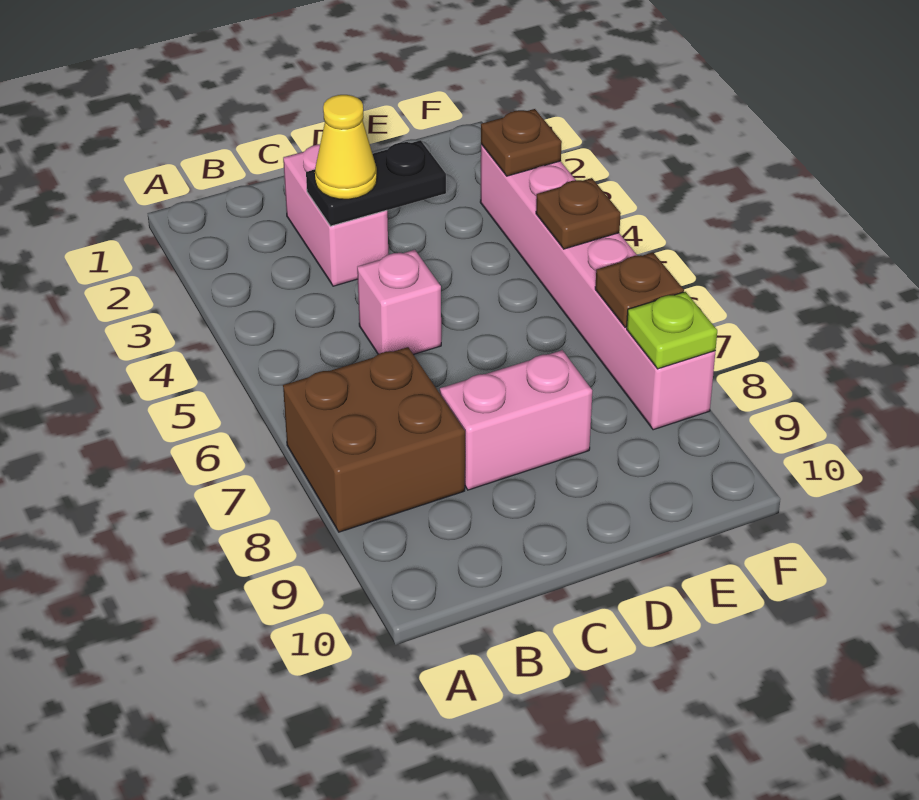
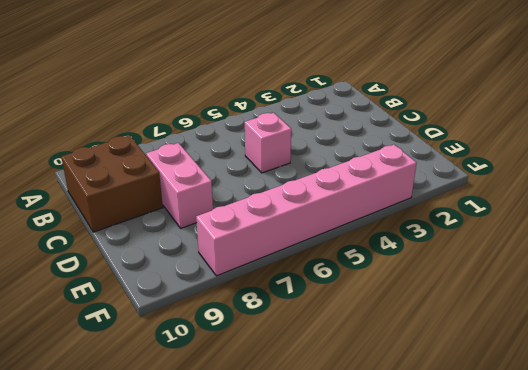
brown 2x2 brick [61,135,163,232] -> brown 2x2 brick moved to [283,347,465,532]
none -> pink 1x2 brick [283,144,388,286]
none -> black 1x2 plate [306,140,446,226]

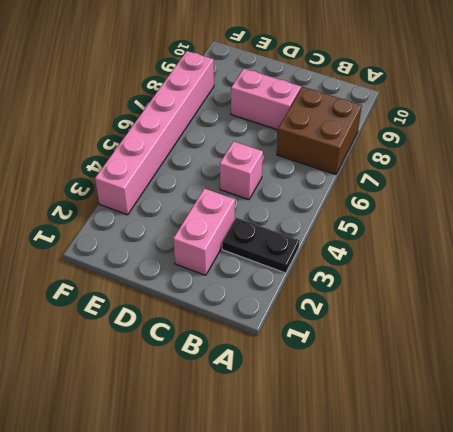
black 1x2 plate [222,218,299,273] -> black 1x2 plate moved to [306,140,446,226]
none -> brown 1x1 plate [481,109,562,176]
none -> brown 1x1 plate [536,178,621,249]

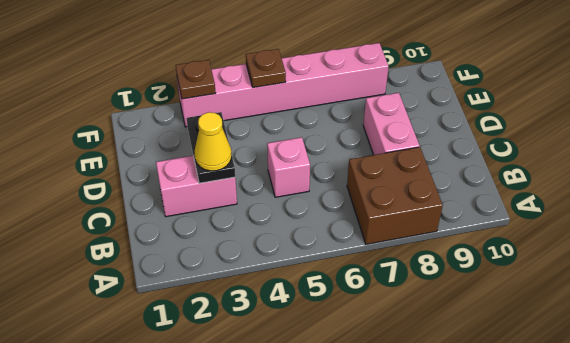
none -> brown 1x1 plate [595,253,684,327]
none -> lime 1x1 plate [627,292,717,369]

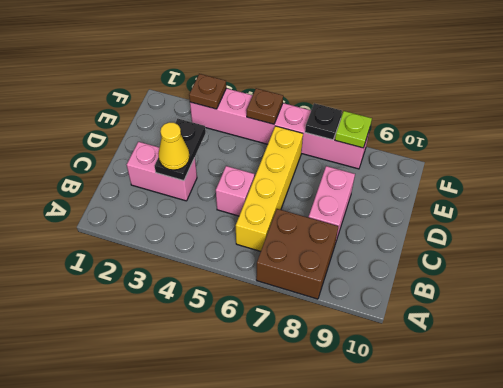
yellow 1x4 brick [236,126,303,251] -> none
black 1x1 plate [305,103,342,140] -> brown 1x1 plate [595,253,684,327]

